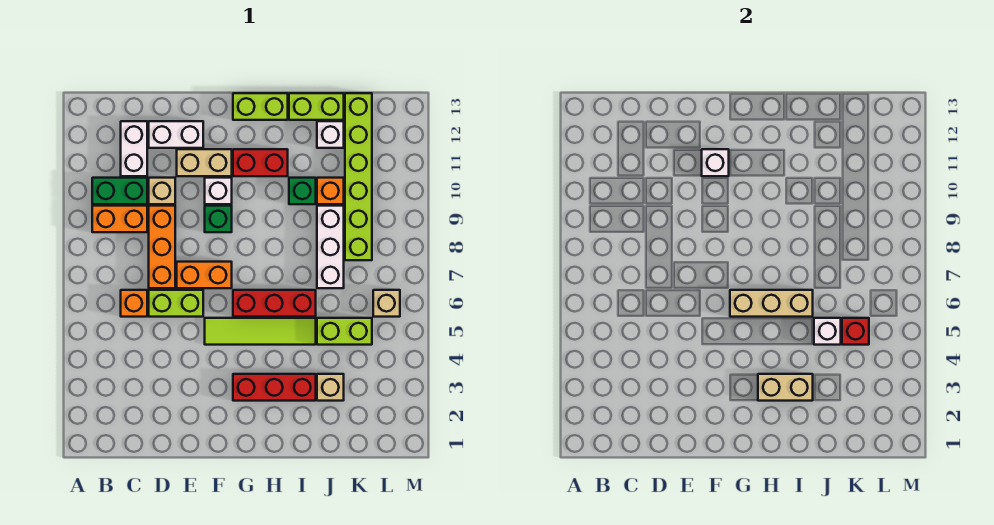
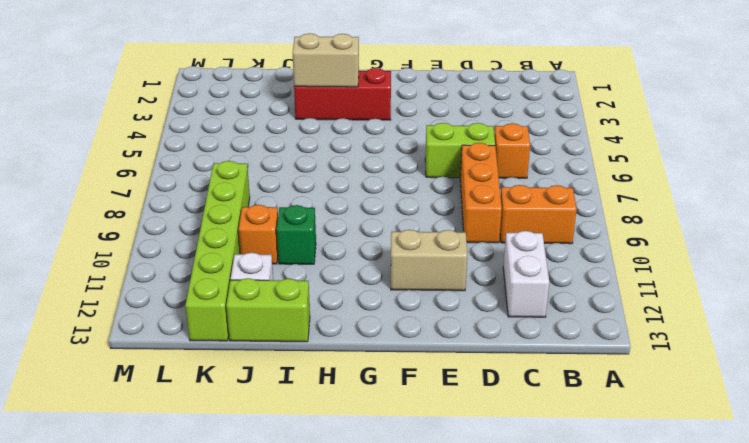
none -> green 1x2 brick [92,178,147,204]
none -> tan 1x1 brick [149,178,175,204]
none -> white 1x2 brick [149,121,203,148]
none -> orange 1x2 brick [177,262,232,288]

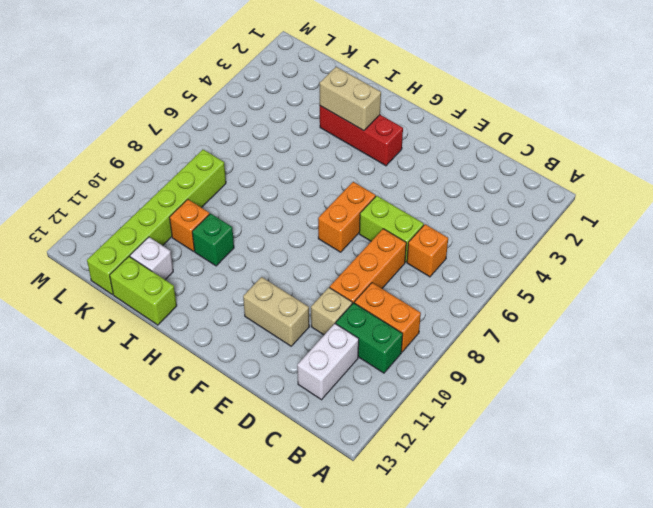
orange 1x2 brick [318,182,376,252] -> orange 1x2 brick turned to [177,262,232,288]
none -> white 1x2 brick [149,121,203,148]
none -> lime 1x4 tile [205,318,316,345]
none -> green 1x1 brick [205,206,232,232]
none -> white 1x1 brick [205,178,232,204]

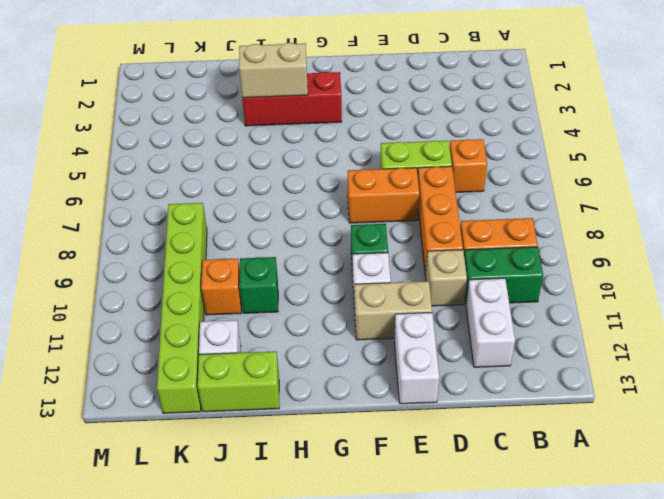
white 1x2 brick [394,313,439,404] -> white 1x2 brick turned to [149,121,203,148]
none -> lime 1x4 tile [205,318,316,345]
none -> red 1x3 brick [233,290,316,317]
none -> red 1x2 brick [233,149,288,176]
none -> lime 1x2 brick [233,93,288,120]

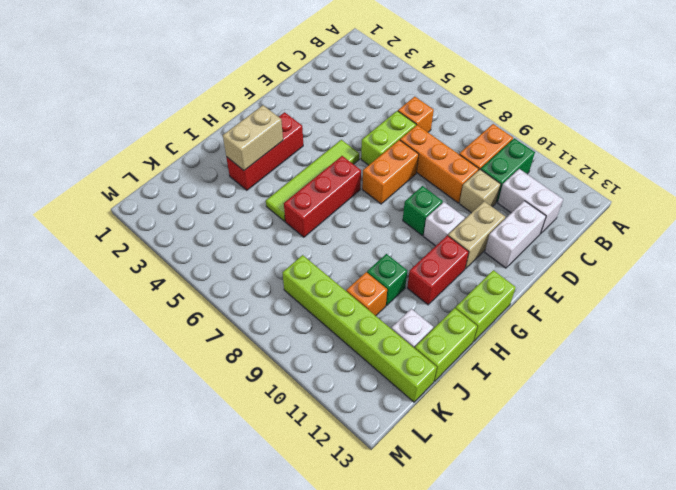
none -> tan 1x1 brick [317,374,344,401]
none -> lime 1x2 brick [317,318,372,345]
none -> white 1x3 brick [317,206,344,288]
none -> tan 1x1 brick [373,290,400,317]

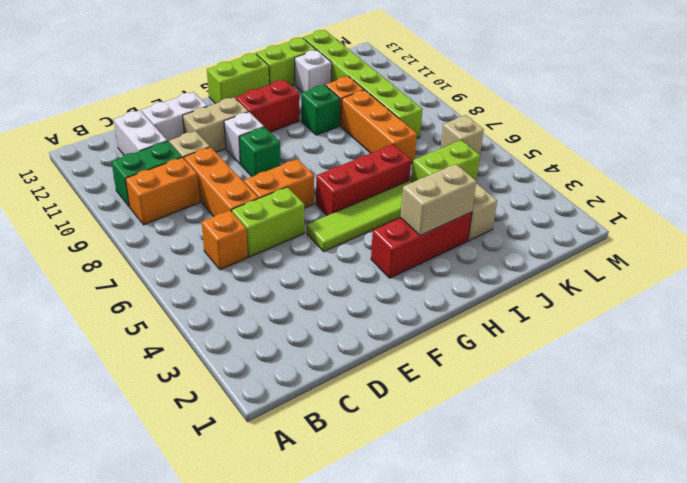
orange 1x3 brick [341,90,417,163] -> white 1x3 brick [317,206,344,288]
none -> white 1x1 brick [702,149,729,176]
none -> tan 1x3 brick [730,290,813,317]
none -> white 1x1 brick [814,318,841,345]
none -> red 1x1 brick [842,318,869,345]

